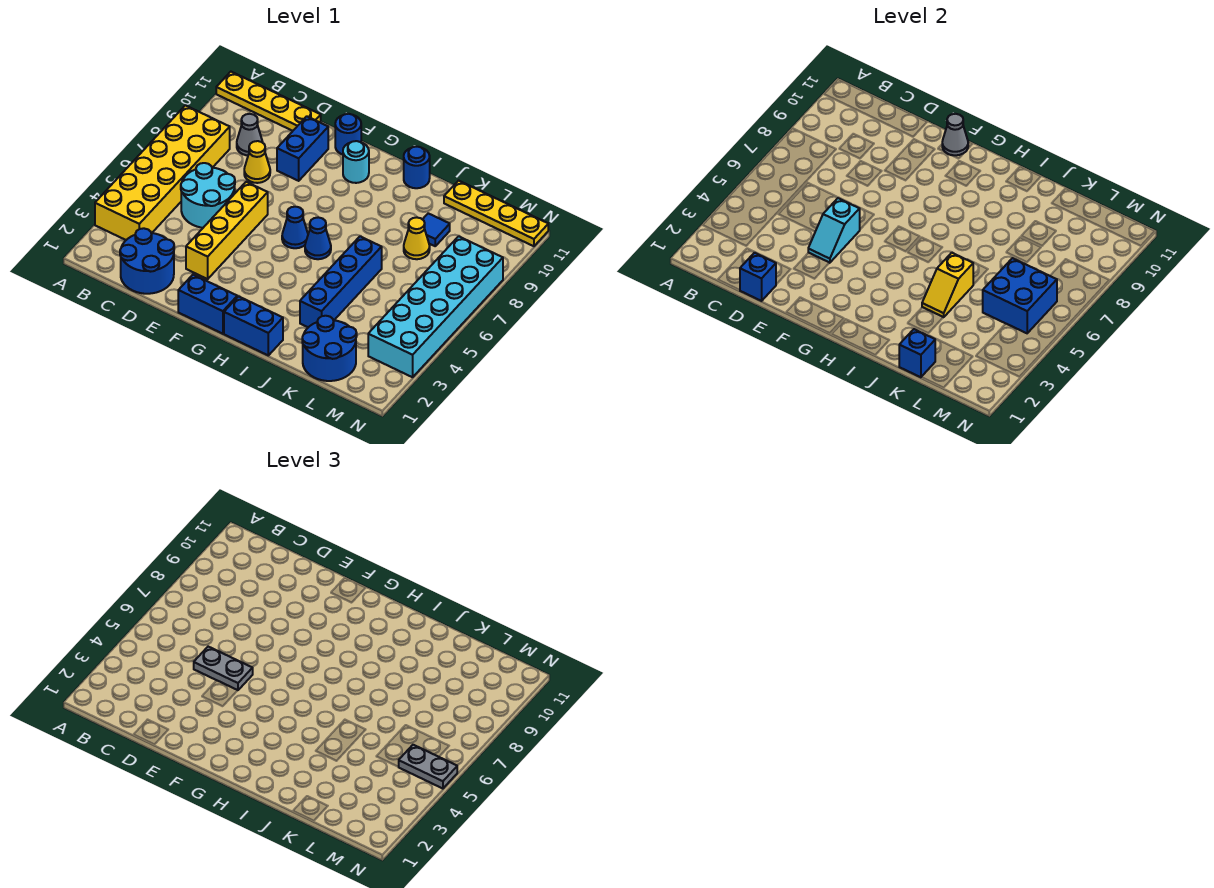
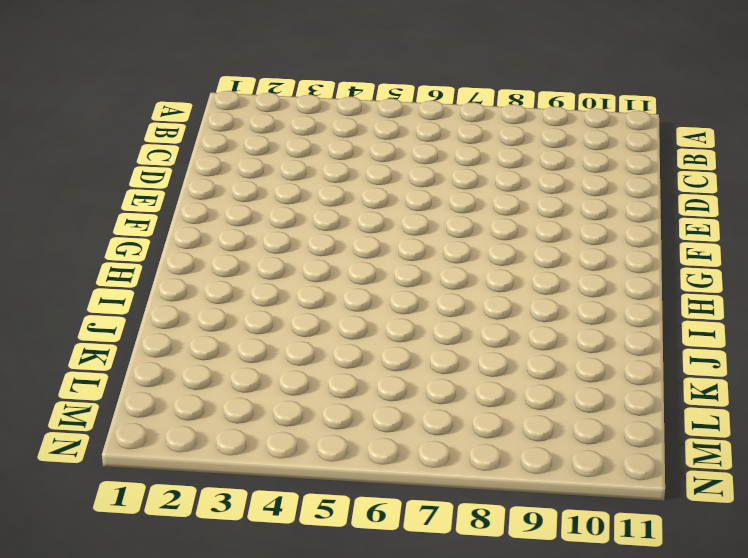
none -> yellow 2x6 brick [95,105,230,240]
none -> yellow 1x4 plate [216,72,321,131]
none -> blue 2x2 round brick [120,228,174,294]

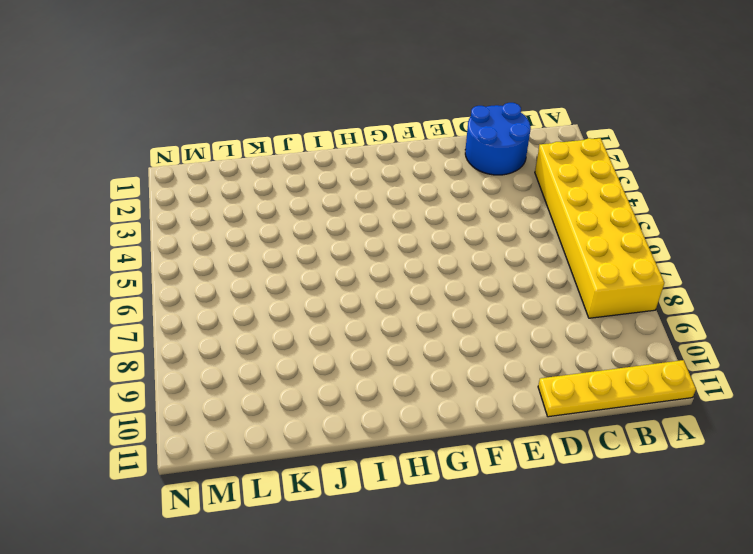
none -> cyan 2x2 round brick [181,163,235,228]
none -> grey 1x1 cone [237,114,263,155]
none -> yellow 1x1 cone [244,141,270,183]

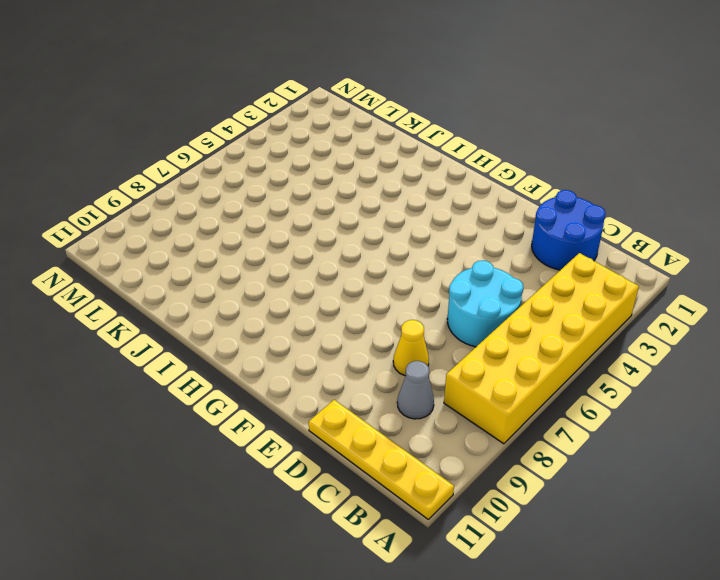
none -> yellow 1x4 brick [186,182,268,279]
none -> blue 1x2 brick [277,116,328,181]
none -> blue 1x2 brick [178,275,237,334]

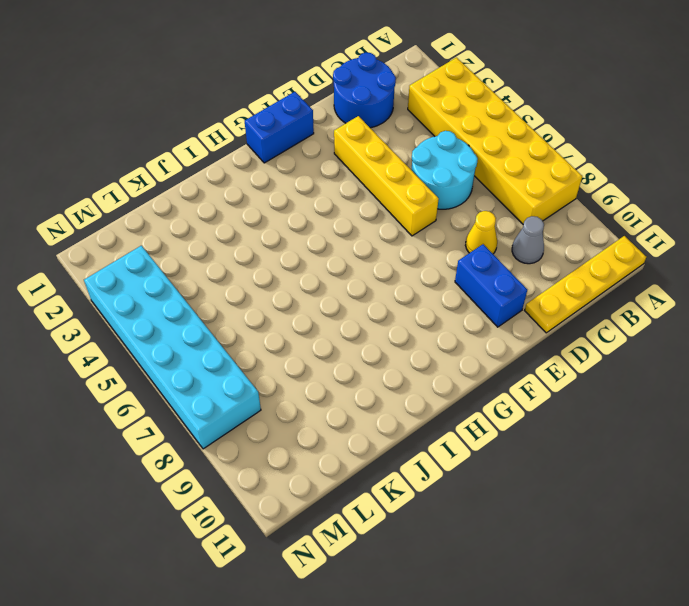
none -> blue 1x1 round brick [335,114,361,155]
none -> blue 1x1 cone [282,207,308,248]
none -> cyan 1x1 round brick [343,141,369,183]

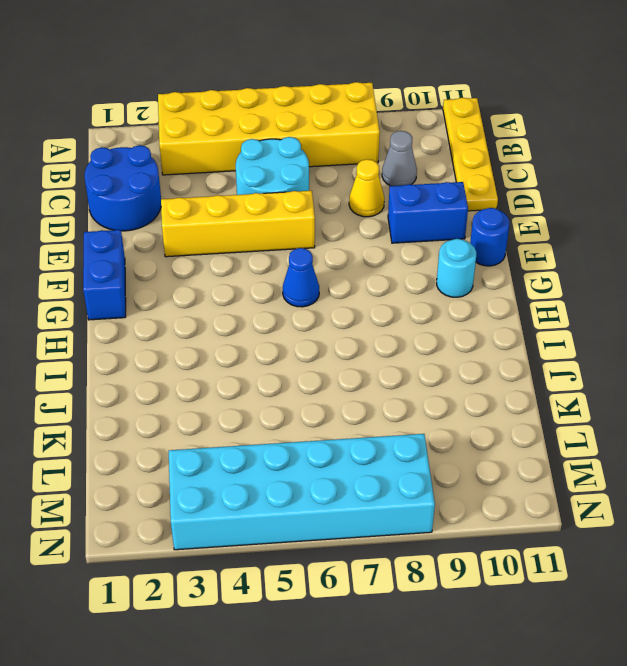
none -> blue 1x2 brick [224,296,283,355]
none -> blue 1x1 cone [305,217,331,259]
none -> blue 1x1 round brick [404,147,430,188]

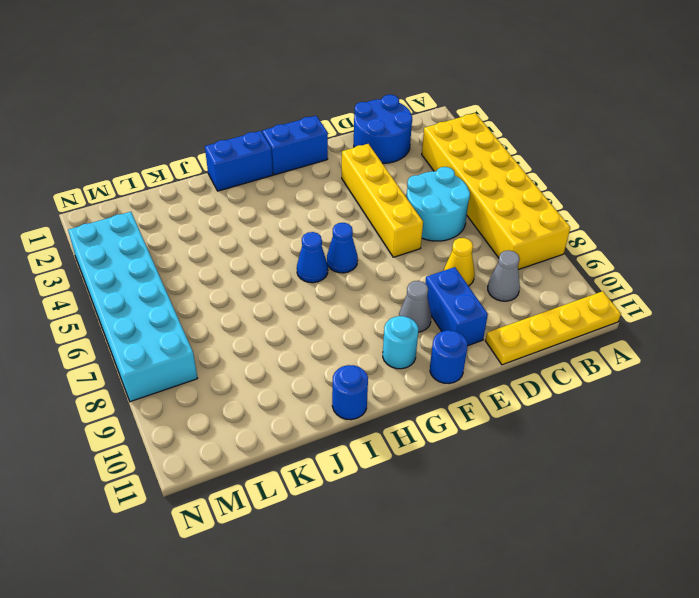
grey 1x1 cone [399,281,431,332] -> grey 1x1 cone moved to [942,114,968,155]
none -> blue 1x4 brick [300,236,382,327]
none -> blue 2x2 round brick [302,316,357,381]
none -> yellow 1x1 cone [404,218,430,259]

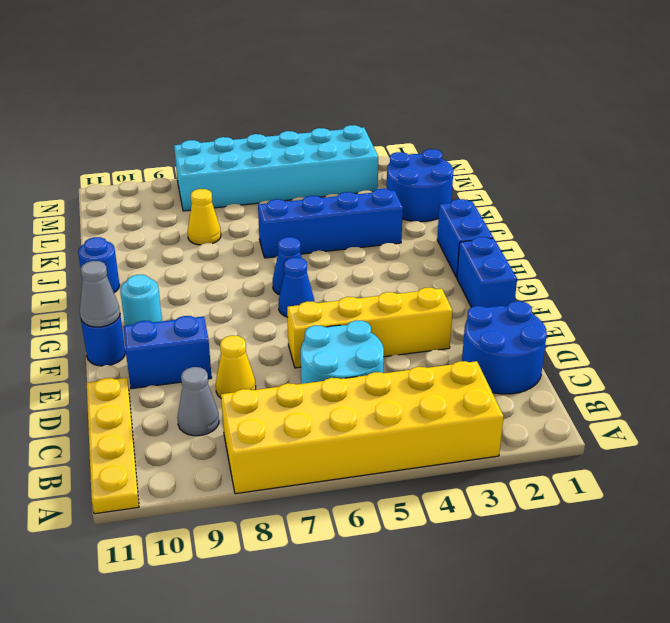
none -> blue 1x1 tile [423,213,450,246]
none -> yellow 1x4 plate [444,181,548,246]
none -> blue 1x1 brick [740,253,776,301]

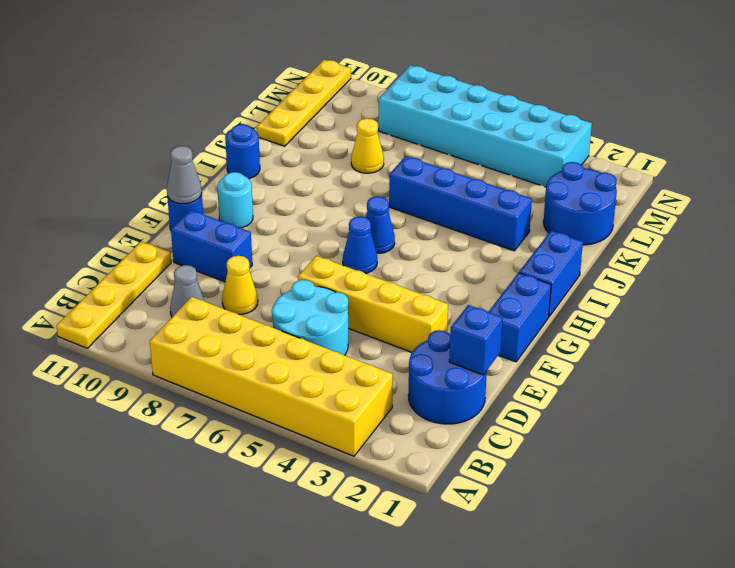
none -> blue 1x1 tile [423,213,450,246]
none -> cyan 1x2 slope [808,198,860,263]
none -> yellow 1x2 slope [922,253,973,317]

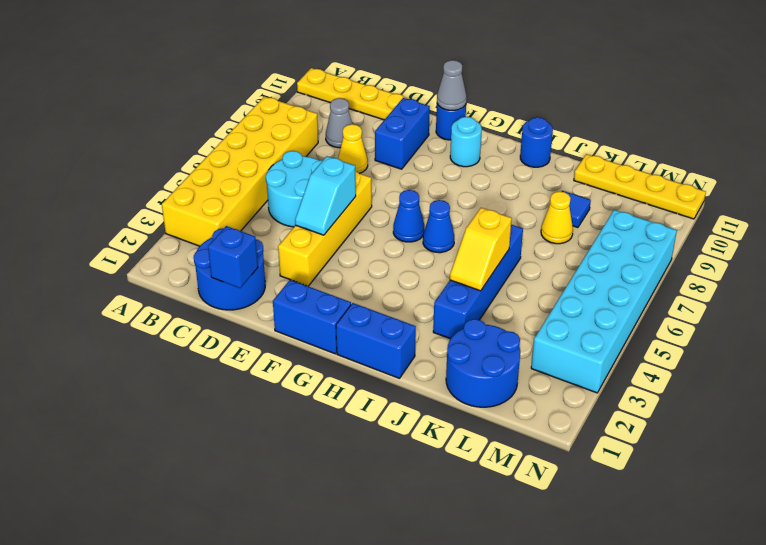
none -> blue 1x1 brick [899,329,935,377]
none -> blue 2x2 brick [983,258,1057,333]
none -> grey 1x2 plate [194,647,253,690]

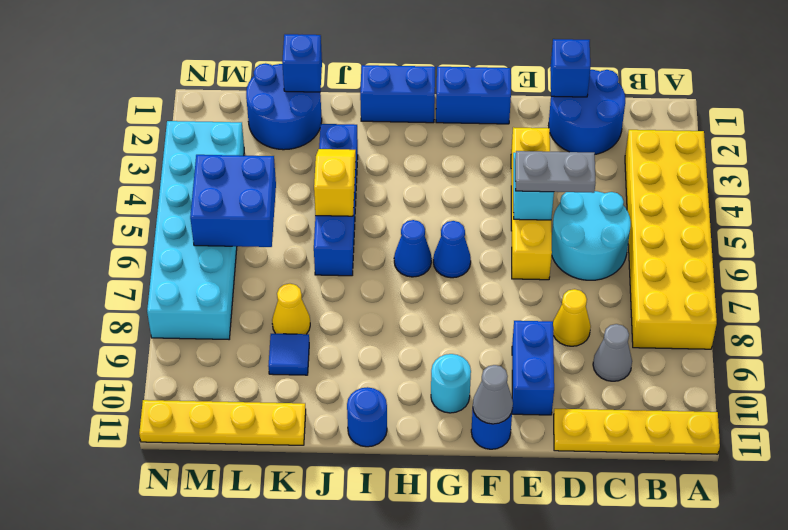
none -> grey 1x2 plate [399,745,457,789]

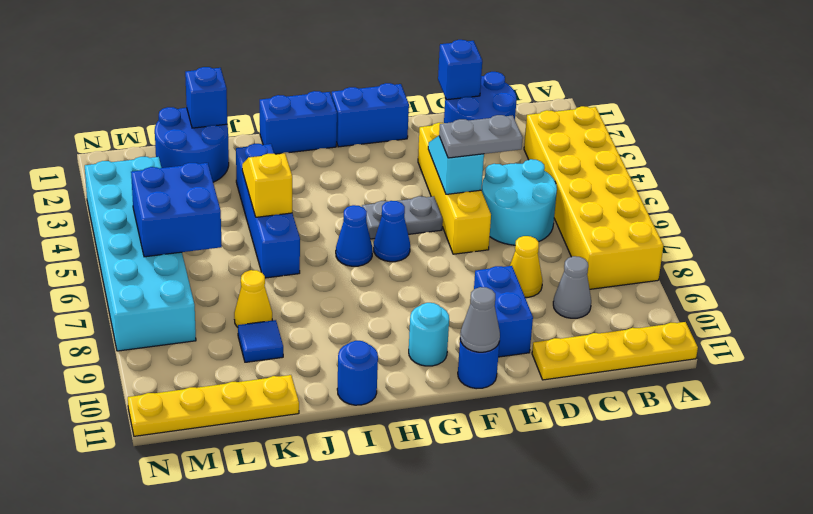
grey 1x2 plate [362,196,443,239] -> grey 1x2 plate moved to [399,745,457,789]

